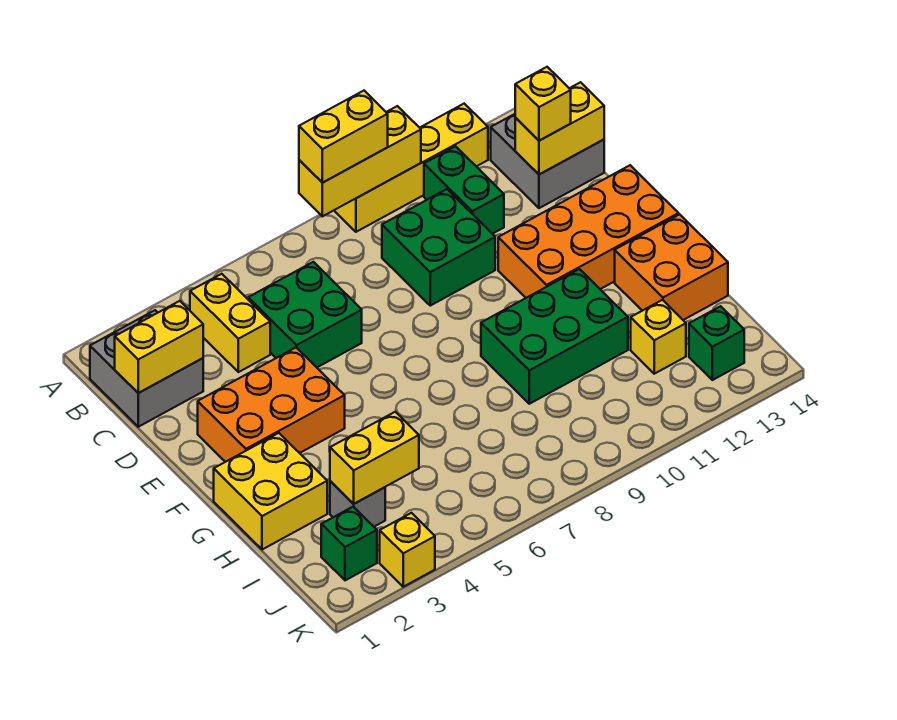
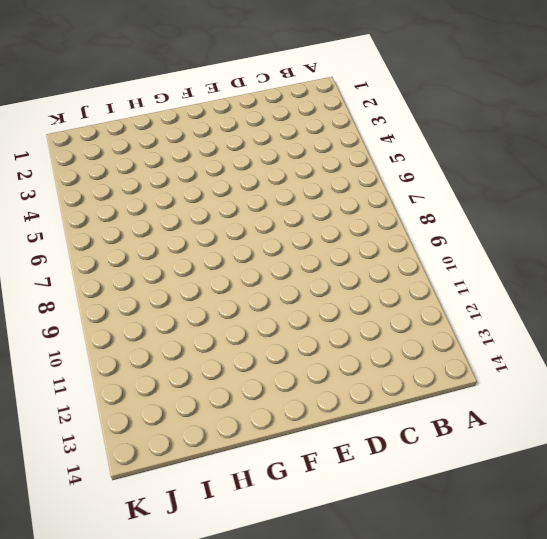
none -> yellow 1x4 brick [334,104,488,232]
none -> grey 2x2 brick [90,310,203,427]
none -> yellow 1x2 brick [190,274,270,372]

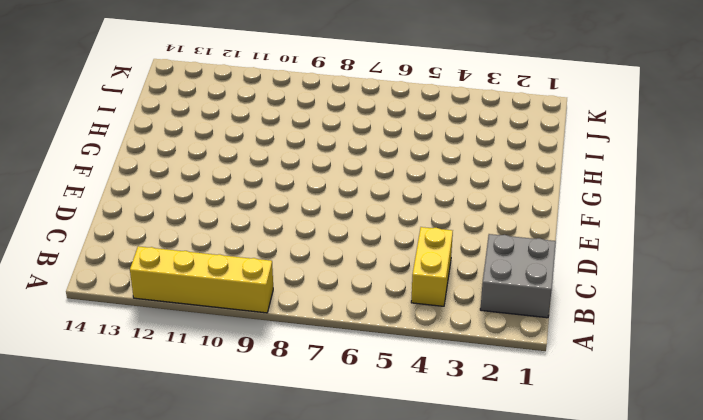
none -> green 1x2 brick [424,146,504,234]
none -> grey 2x2 brick [491,114,604,208]
none -> green 2x2 brick [248,262,362,367]

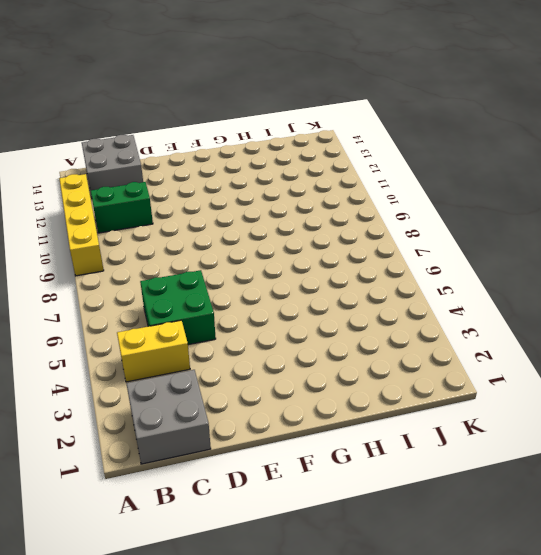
none -> green 2x2 brick [382,189,495,306]
none -> orange 2x3 brick [198,348,345,462]
none -> orange 2x4 brick [498,165,679,298]

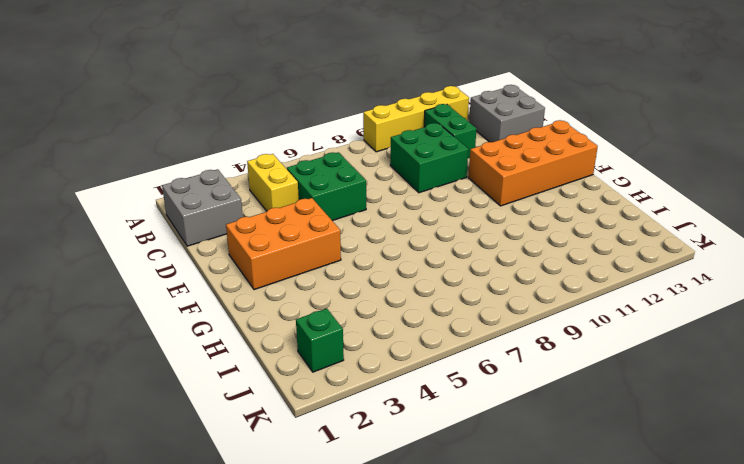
none -> yellow 2x2 brick [214,433,327,550]
none -> green 2x3 brick [481,269,628,404]
none -> orange 2x2 brick [615,214,728,320]

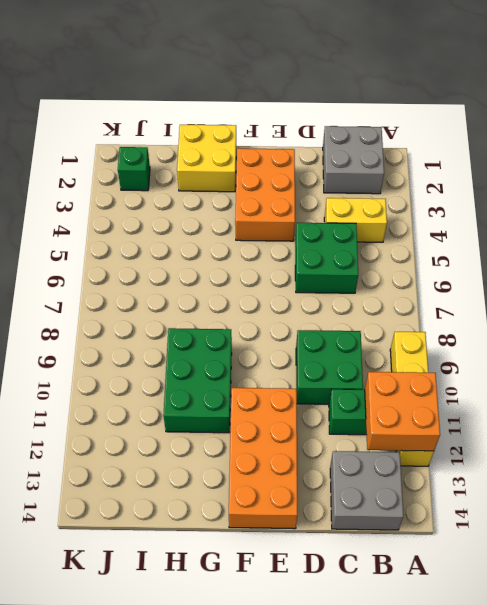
orange 2x2 brick [365,372,440,451] -> orange 2x2 brick moved to [615,214,728,320]
none -> grey 1x1 brick [330,481,385,527]
none -> yellow 1x1 brick [631,300,686,374]
none -> green 1x1 brick [689,306,744,380]

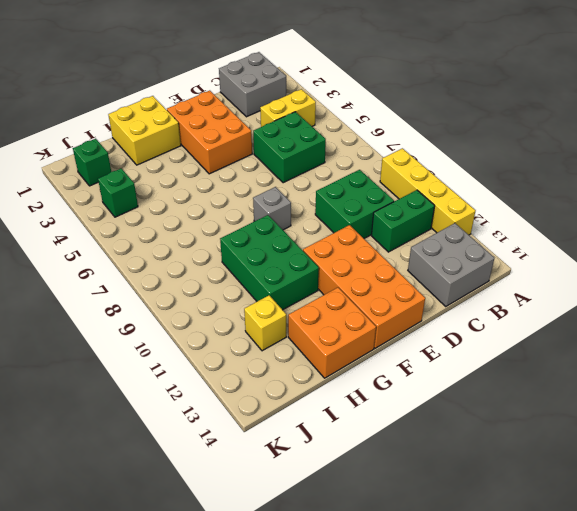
grey 1x1 brick [253,187,291,230] -> grey 1x1 brick moved to [330,481,385,527]
green 1x1 brick [98,168,138,217] -> green 1x1 brick moved to [689,306,744,380]
none -> yellow 1x1 brick [380,513,435,587]
none -> yellow 1x3 brick [299,106,421,216]
none -> yellow 1x2 brick [115,301,203,393]

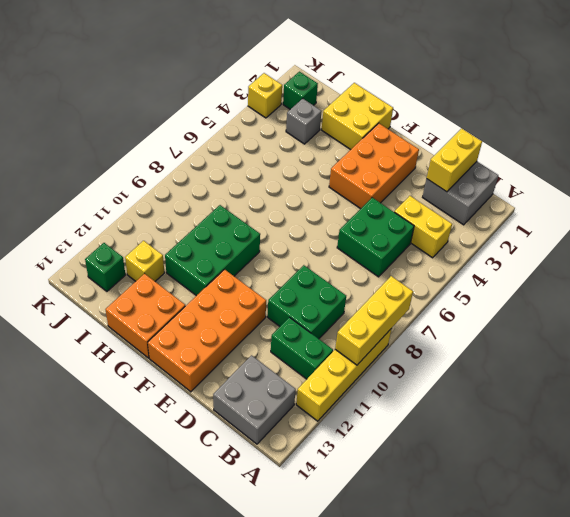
none -> yellow 1x2 brick [515,82,604,175]
none -> yellow 1x2 brick [330,412,419,504]
none -> yellow 1x2 brick [299,91,388,183]

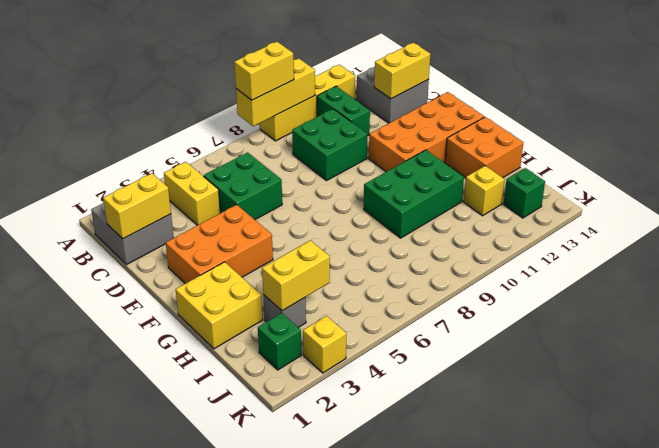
none -> yellow 1x1 brick [515,67,571,141]

